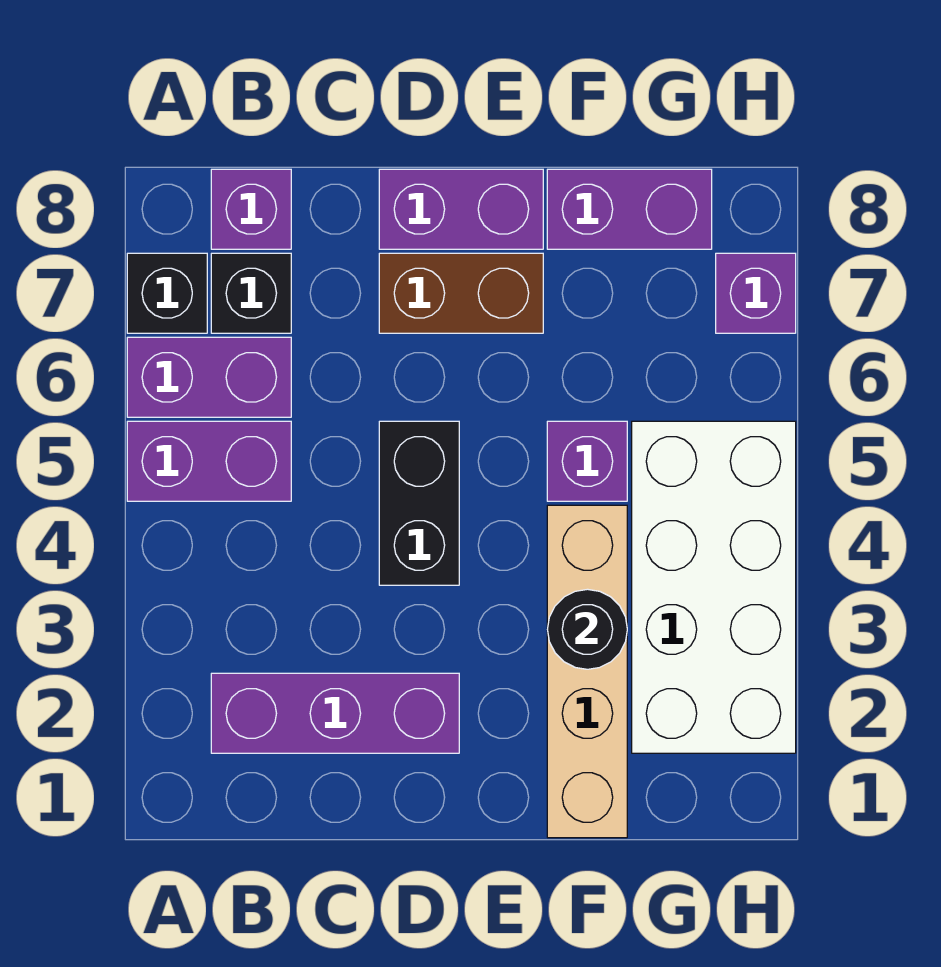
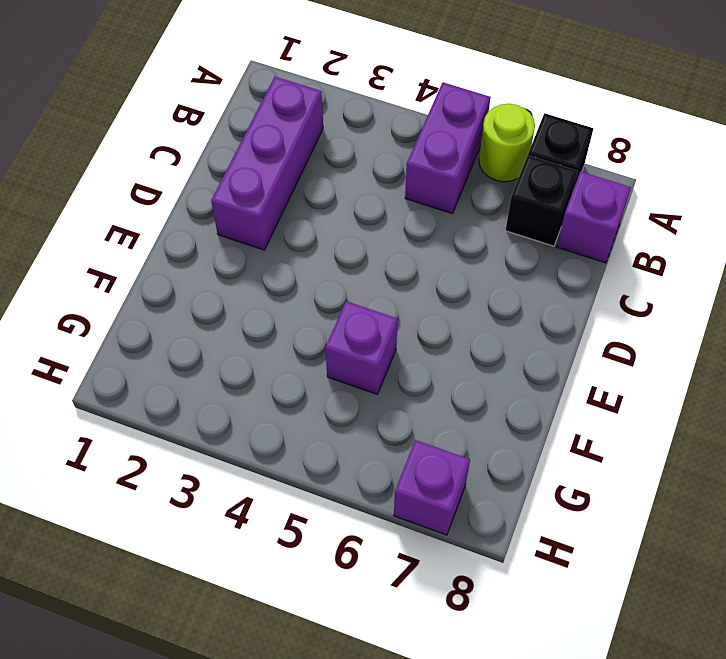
lime 1x1 round brick [479,104,535,182] -> purple 1x2 brick [127,337,291,417]
none -> black 1x2 brick [379,421,459,585]
none -> brown 1x2 brick [379,253,543,333]
none -> purple 1x2 brick [379,169,543,249]

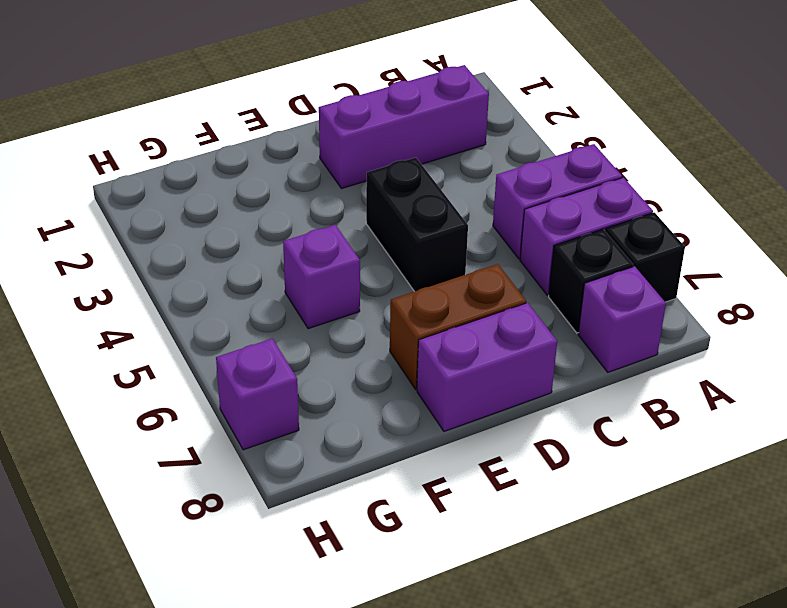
none -> tan 1x4 brick [547,505,627,838]
none -> purple 1x2 brick [547,169,712,249]
none -> white 2x4 brick [632,421,796,753]

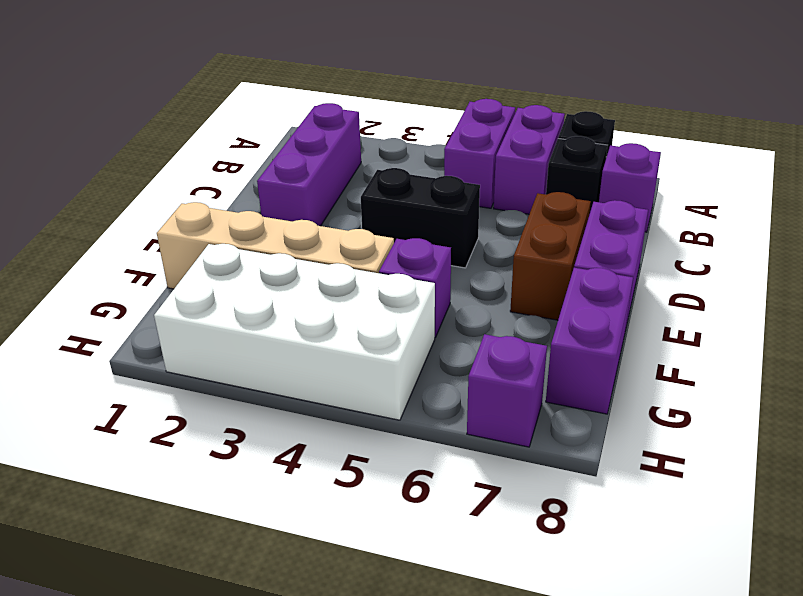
none -> black 1x1 round brick [547,589,627,669]

